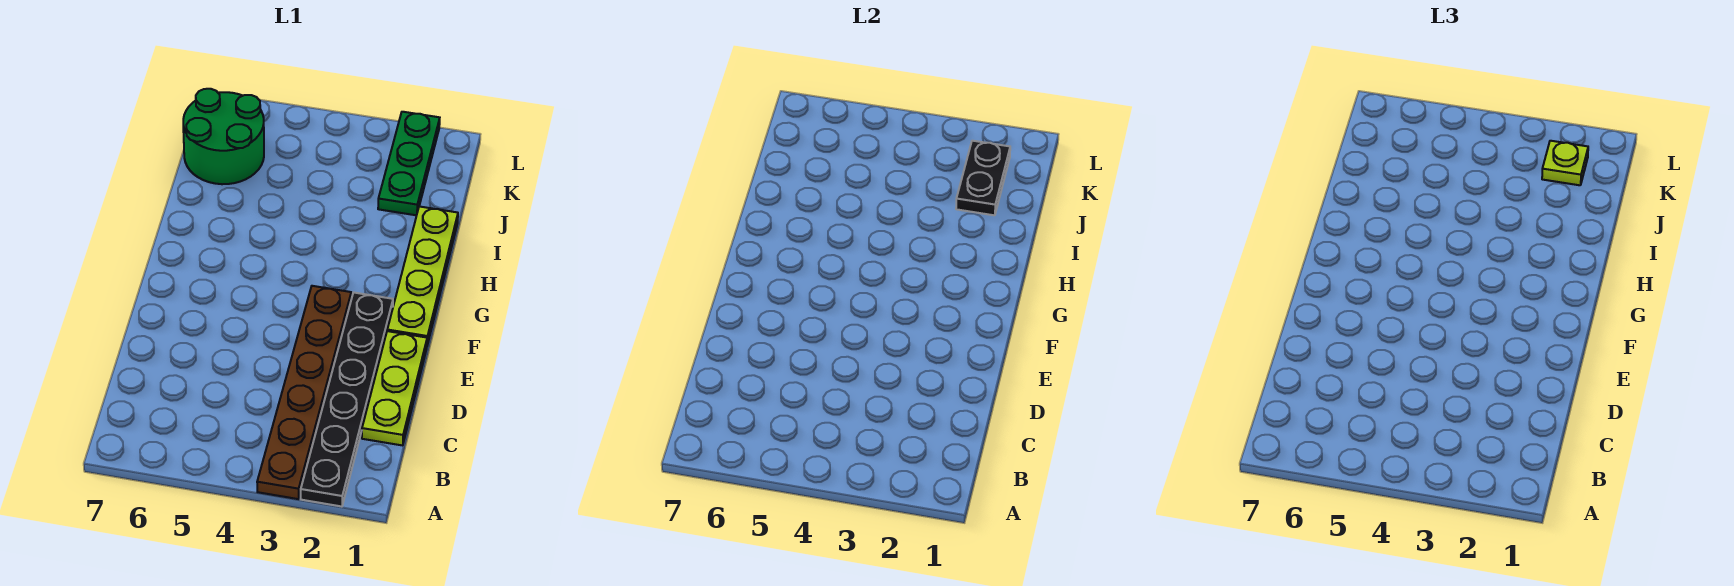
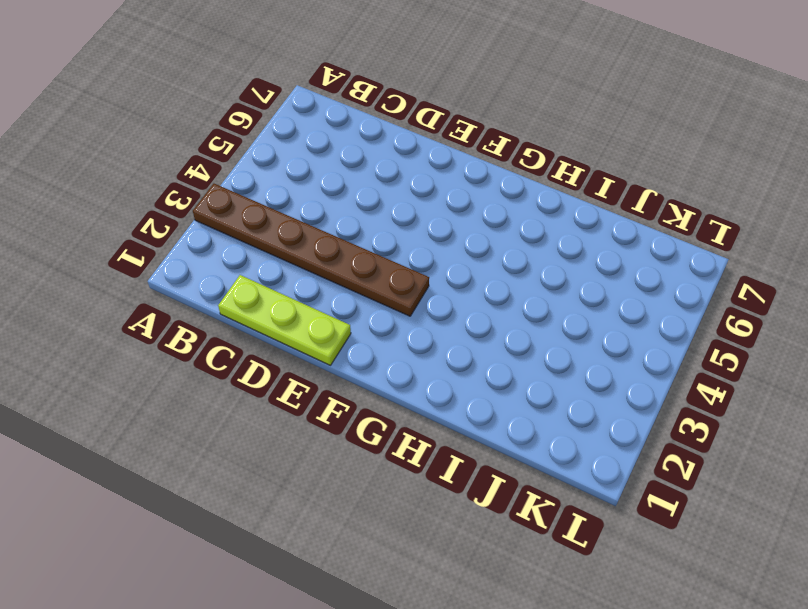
none -> black 1x6 plate [301,293,393,507]
none -> lime 1x4 plate [387,206,458,345]

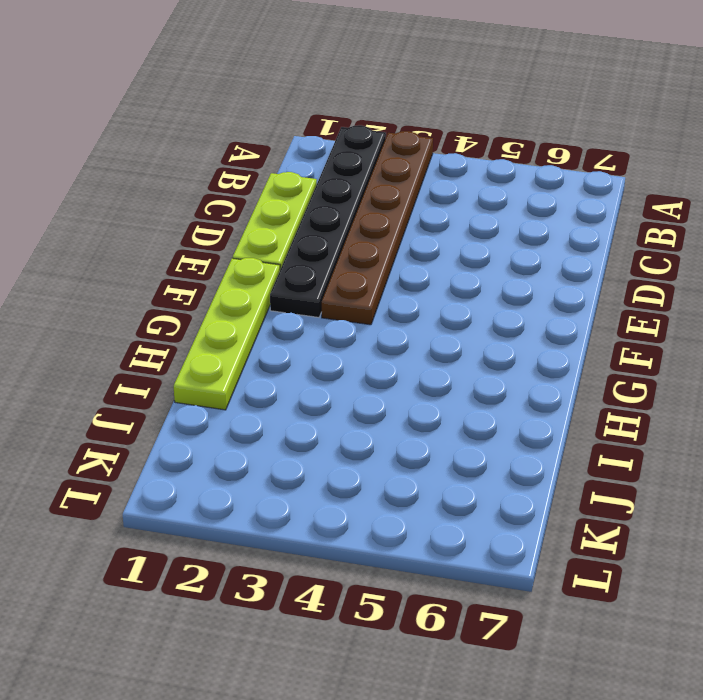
none -> green 1x3 plate [378,112,440,215]
none -> green 2x2 round brick [183,89,264,184]

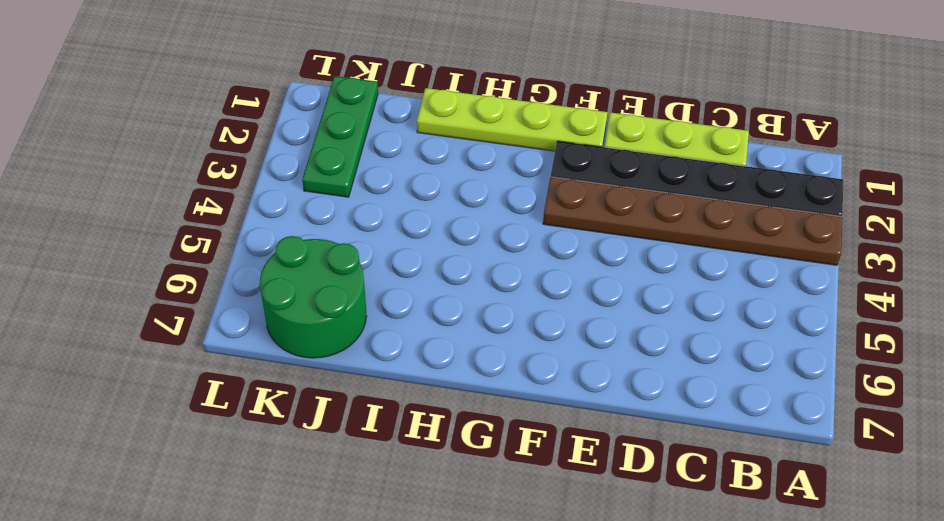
green 1x3 plate [302,76,378,197] -> green 1x3 plate turned to [378,112,440,215]
none -> black 1x2 plate [956,141,1010,215]
none -> lime 1x1 plate [1542,141,1588,185]

